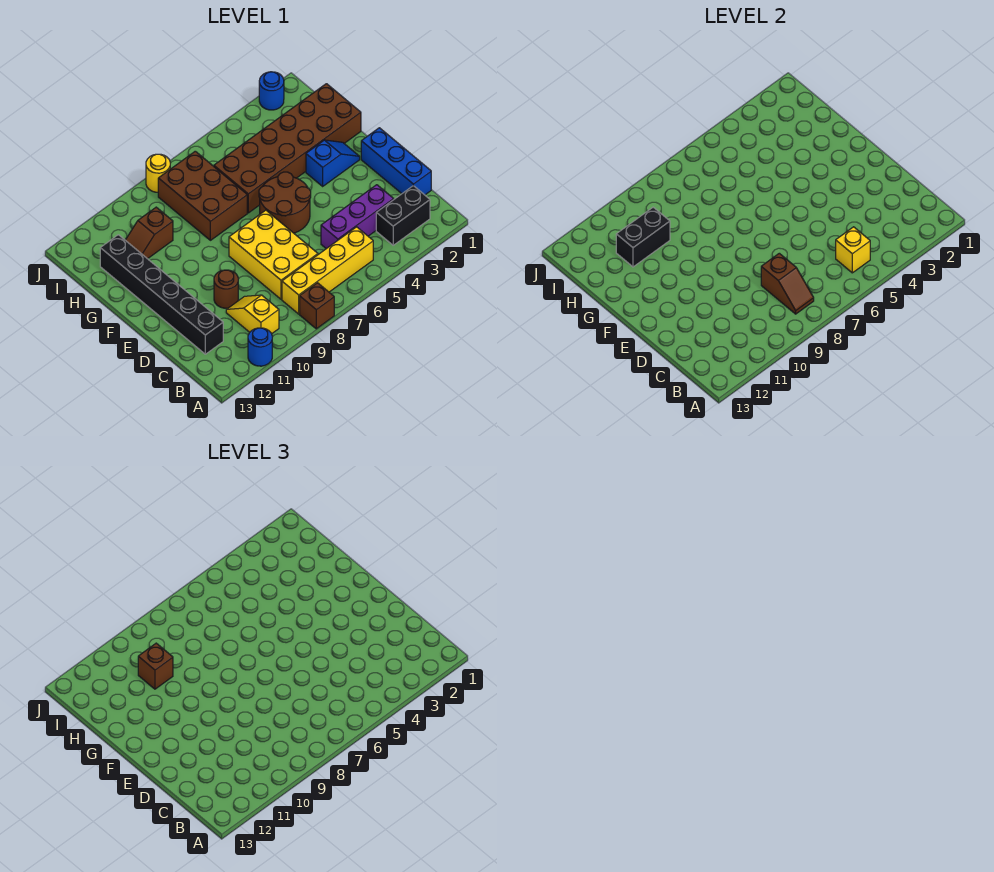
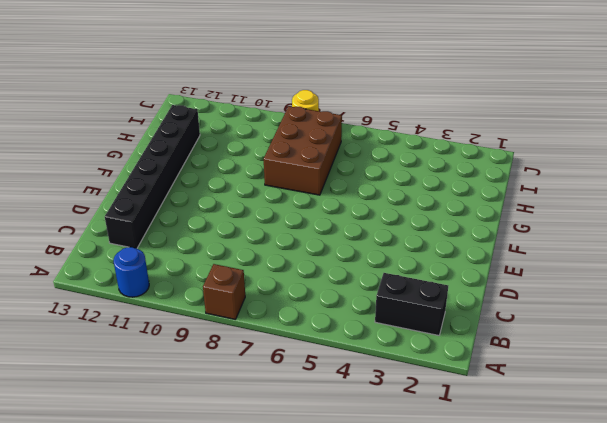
none -> yellow 1x4 brick [282,227,373,314]
none -> yellow 1x2 slope [226,295,279,334]
none -> blue 1x3 brick [361,128,431,195]

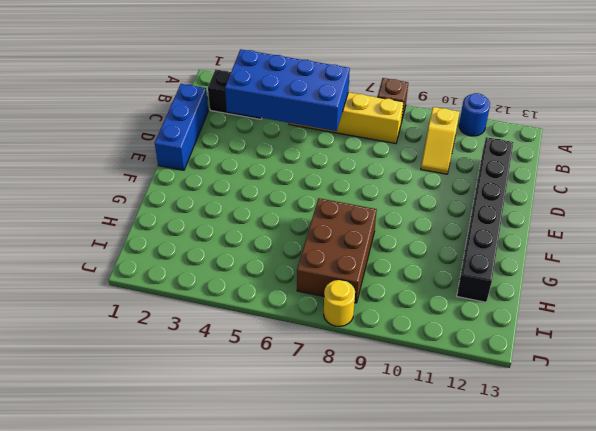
blue 2x4 brick [225,49,350,131] -> yellow 1x1 brick [836,227,870,273]
none -> purple 1x3 brick [321,185,394,249]
none -> yellow 2x3 brick [229,210,318,299]
none -> brown 1x1 round brick [214,270,238,308]

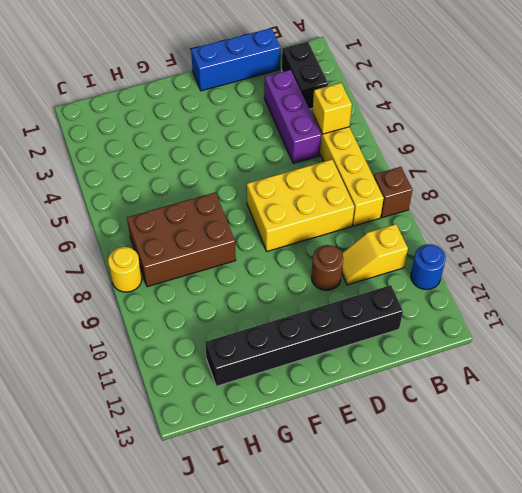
none -> brown 2x2 round brick [259,172,311,233]
none -> blue 1x2 slope [306,140,360,186]
none -> brown 2x6 brick [214,84,361,213]

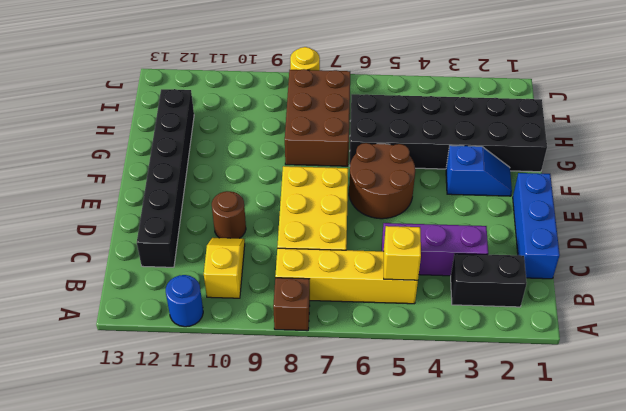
black 2x6 brick [350,94,547,172] -> brown 2x6 brick [214,84,361,213]
none -> brown 1x2 slope [126,207,173,259]
none -> blue 1x1 round brick [259,72,284,110]
none -> brown 1x2 slope [761,253,814,314]

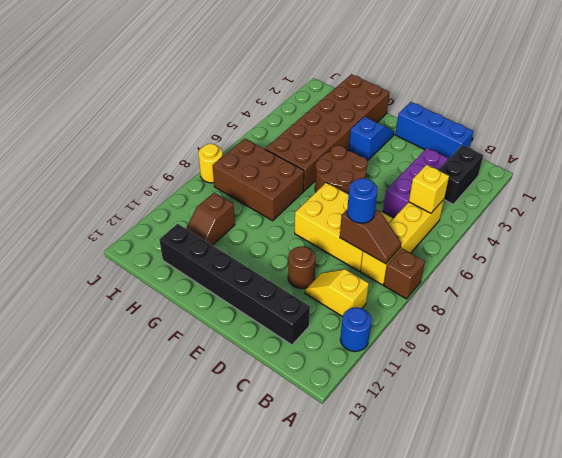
blue 1x1 round brick [347,178,378,223] -> blue 1x1 round brick moved to [259,72,284,110]
none -> black 1x2 brick [616,207,670,267]
none -> brown 1x1 brick [138,643,173,689]

